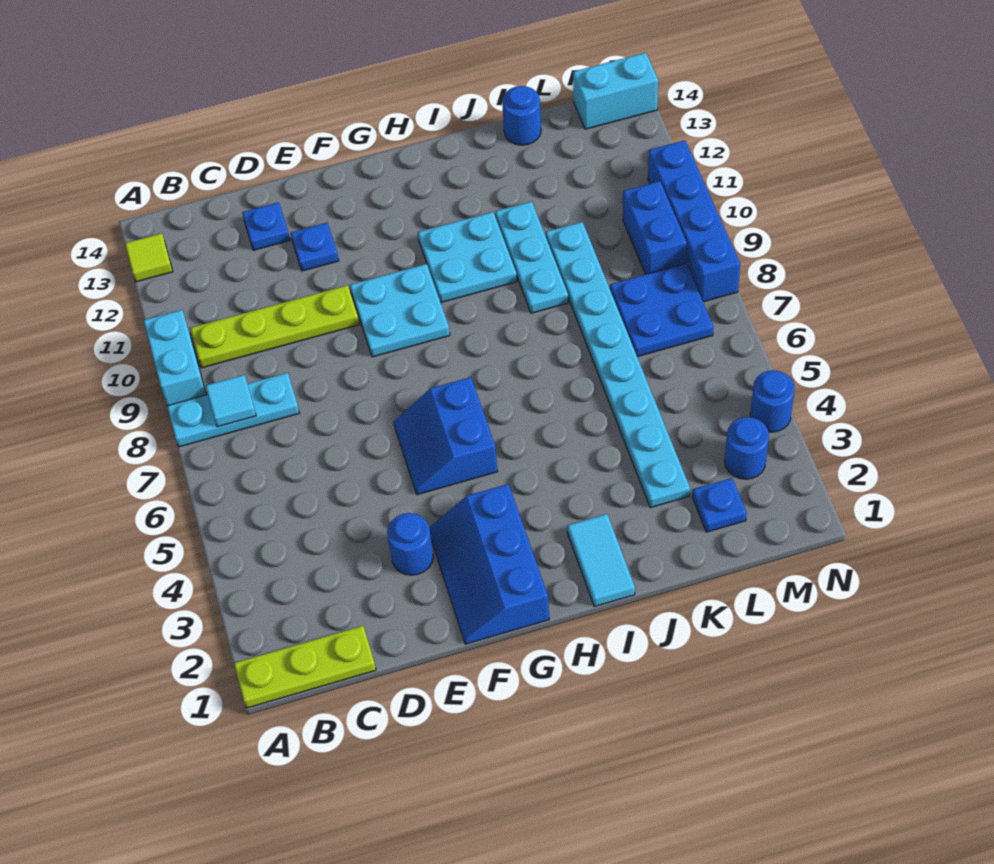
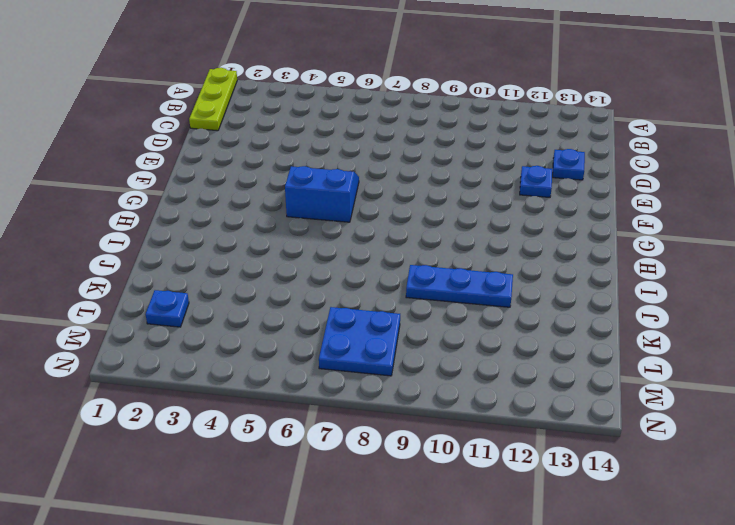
blue 1x3 plate [406,265,513,307] -> cyan 1x3 plate [495,201,568,313]
none -> cyan 1x3 plate [167,373,299,447]
none -> cyan 1x2 brick [143,310,206,406]
none -> lime 1x1 tile [125,233,173,282]

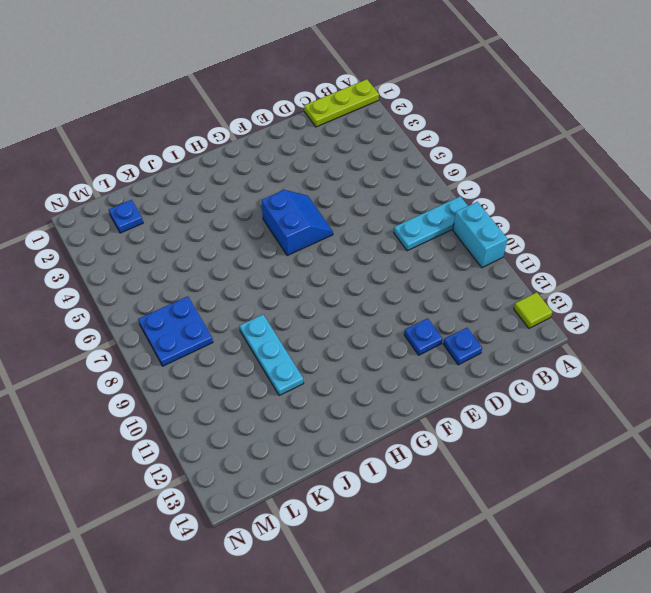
none -> lime 1x4 plate [190,285,359,368]
none -> blue 1x1 round brick [387,513,433,575]
none -> blue 2x3 slope [429,484,549,644]

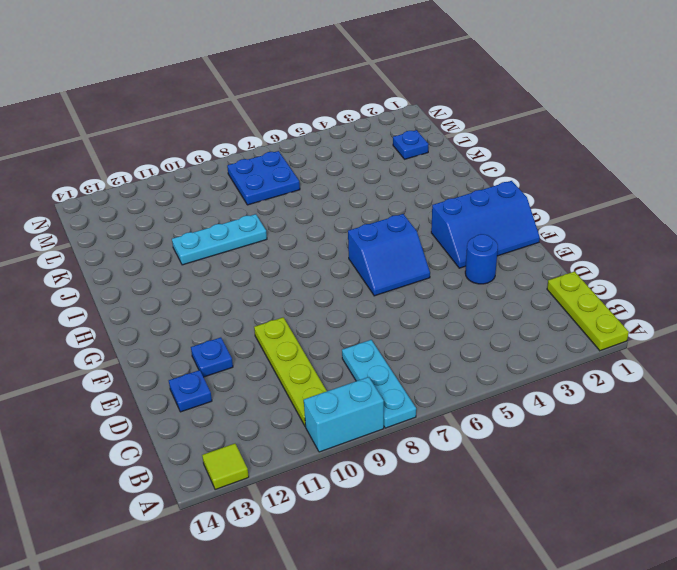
none -> cyan 2x2 plate [350,264,450,357]
none -> cyan 2x2 plate [418,212,517,303]
none -> cyan 1x2 tile [567,514,635,607]

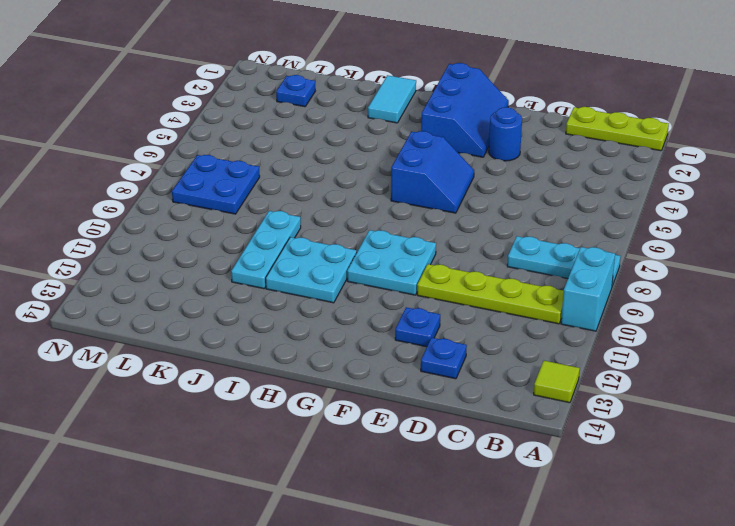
none -> cyan 1x8 plate [546,222,690,508]
none -> blue 1x1 round brick [502,86,541,145]
none -> blue 1x1 round brick [724,417,769,479]

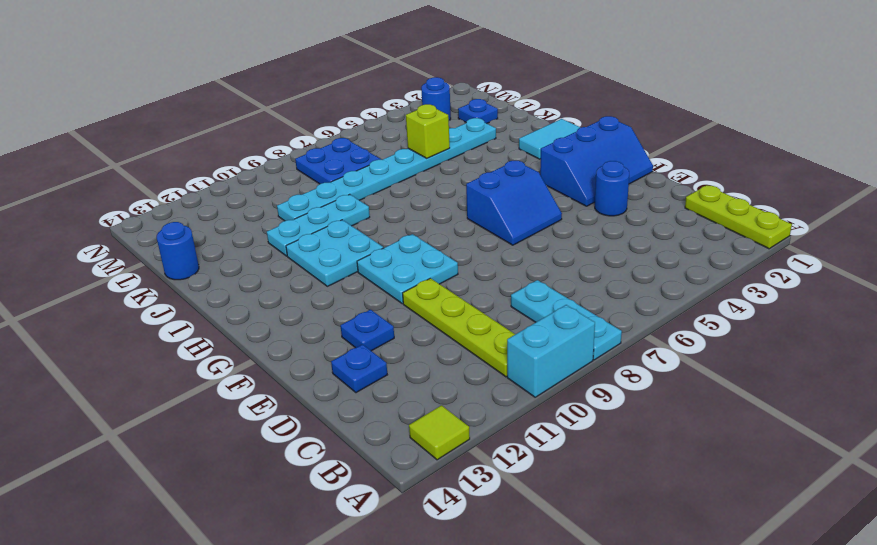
lime 1x1 brick [406,104,450,158] -> none
none -> blue 1x2 brick [623,181,687,274]
none -> cyan 1x2 brick [573,53,658,129]
none -> blue 1x1 round brick [750,370,795,432]

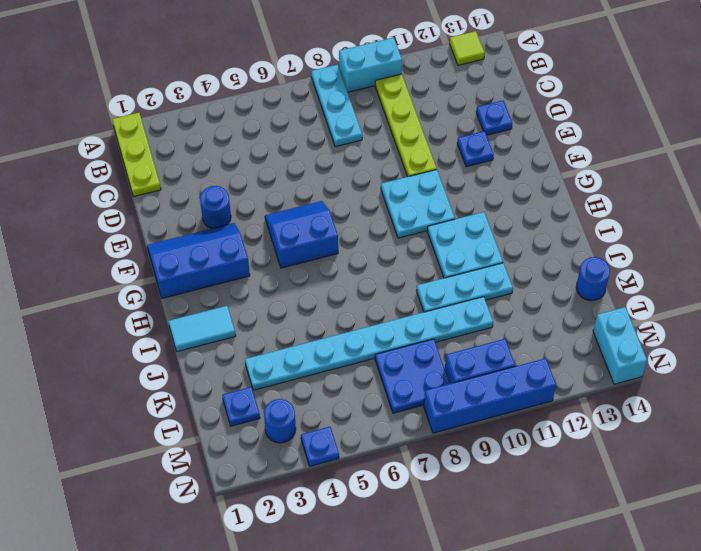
blue 1x1 plate [301,427,339,466] -> blue 1x1 round brick [750,370,795,432]
none -> cyan 1x1 tile [206,375,256,427]

